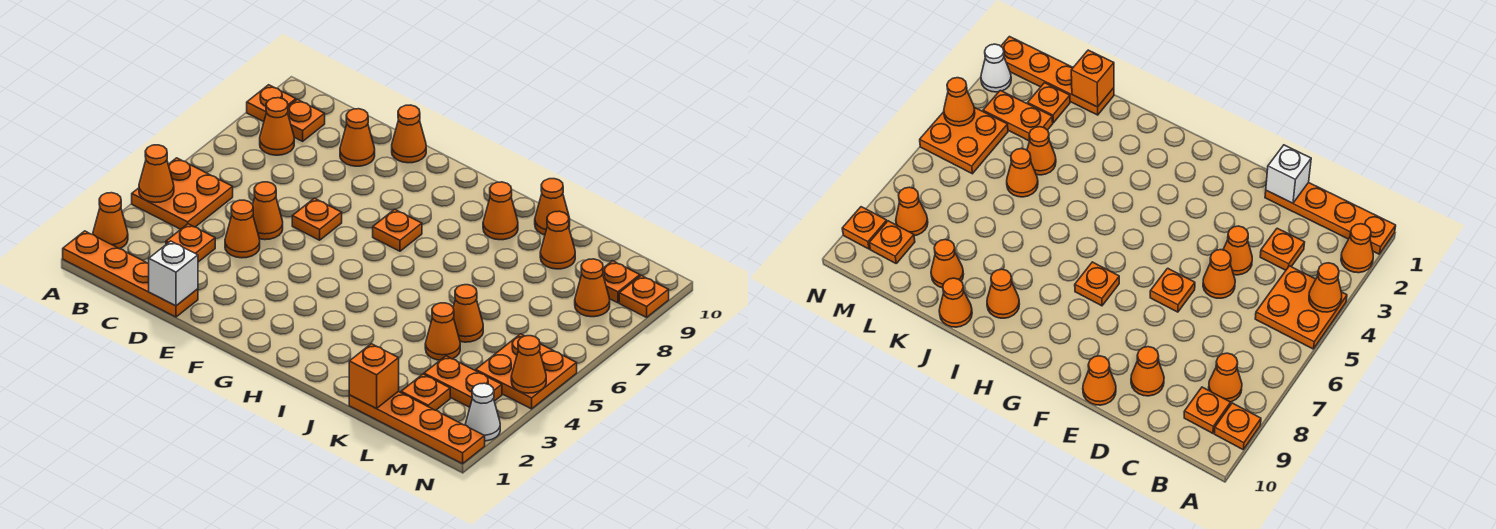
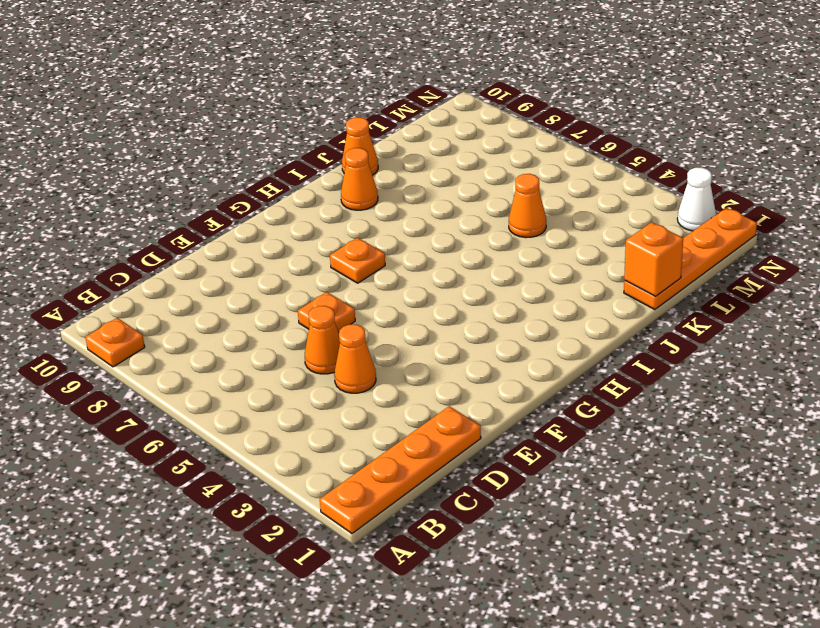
none -> orange 1x1 cone [93,193,128,249]
none -> orange 2x2 plate [132,158,233,229]
none -> orange 1x1 cone [260,98,294,155]
none -> orange 1x1 plate [288,99,325,141]

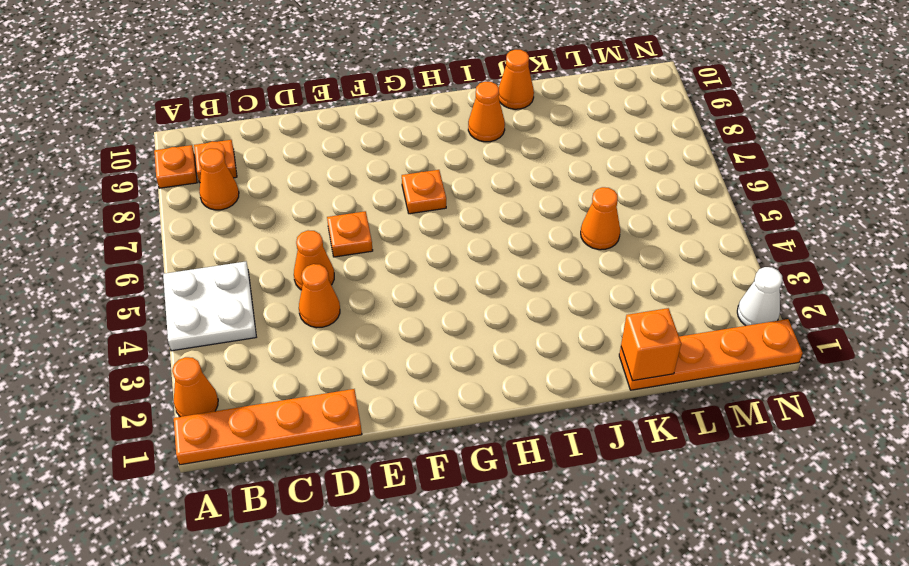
white 2x2 plate [163,262,256,351] -> orange 2x2 plate [132,158,233,229]
none -> orange 1x1 plate [166,224,215,262]
none -> orange 1x1 cone [340,109,375,166]
none -> orange 1x1 cone [392,105,426,163]
none -> orange 1x1 cone [425,303,460,360]

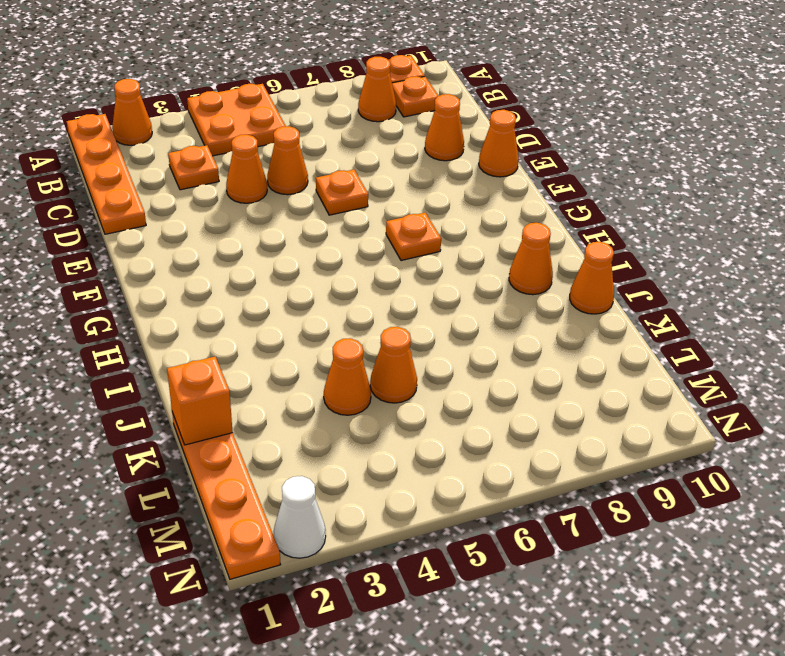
none -> orange 1x1 cone [540,211,575,269]
none -> orange 1x1 plate [401,374,450,410]
none -> orange 1x2 plate [424,356,502,407]
none -> orange 2x2 plate [476,334,577,409]

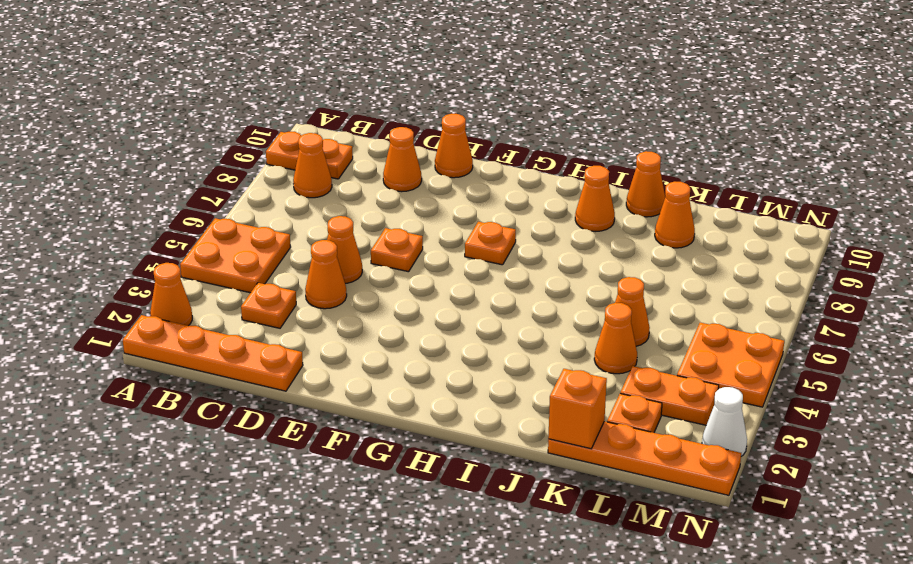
none -> orange 1x1 cone [575,259,610,317]
none -> orange 1x1 plate [603,261,640,303]
none -> orange 1x1 plate [619,275,669,317]
none -> orange 1x1 cone [139,145,174,203]

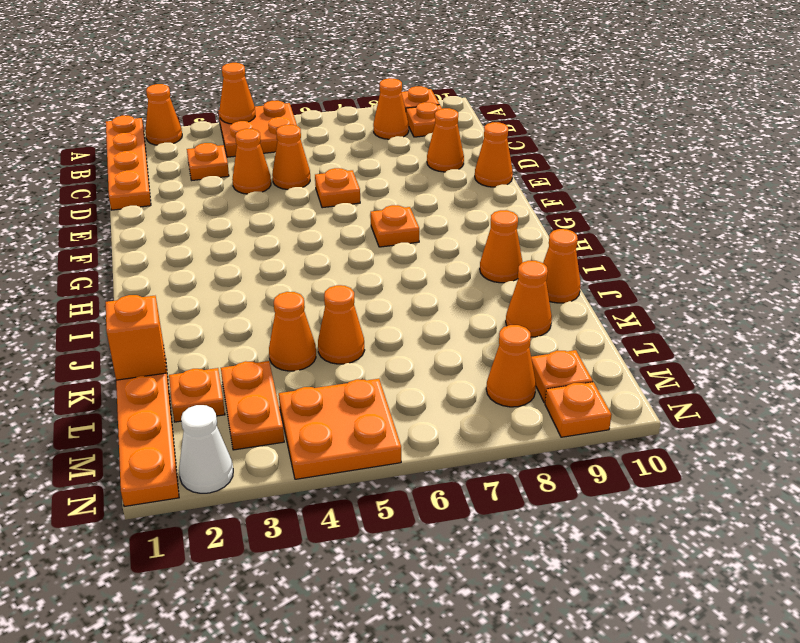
none -> white 1x1 brick [149,241,198,306]
none -> orange 1x1 cone [511,336,546,393]

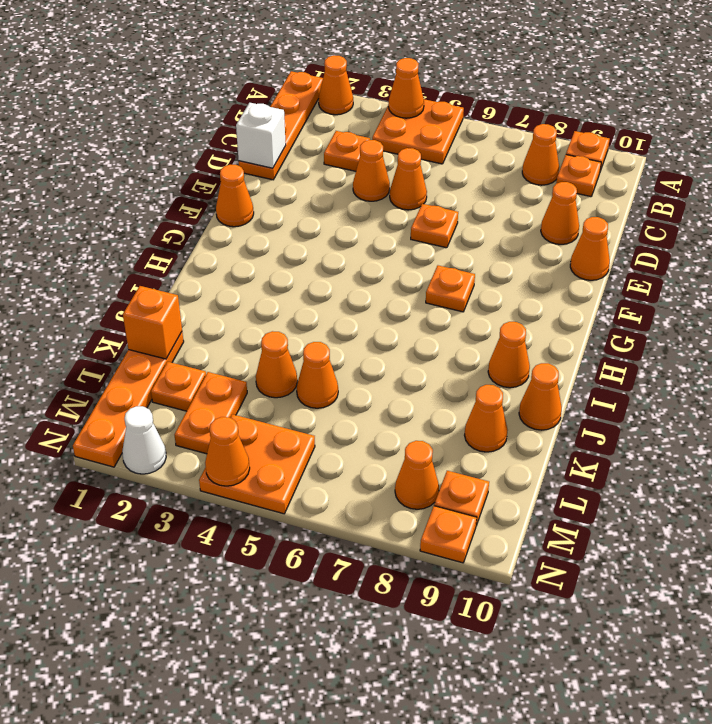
orange 1x1 cone [216,165,254,227] -> none

